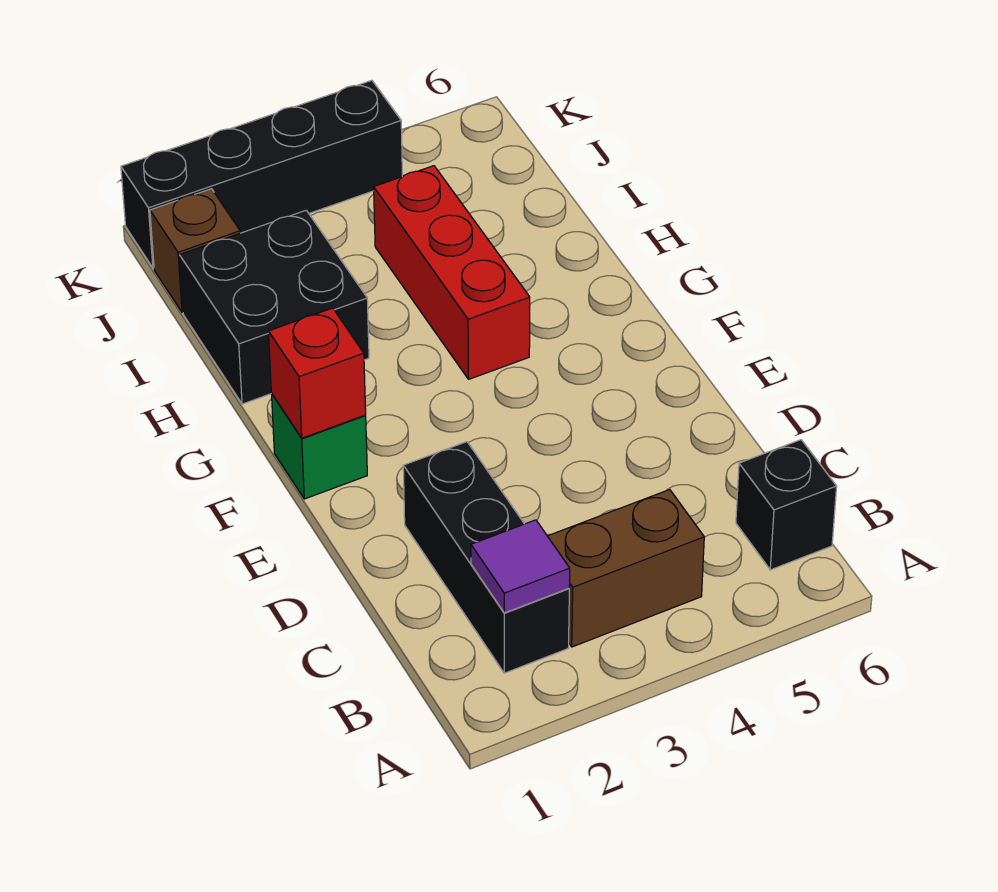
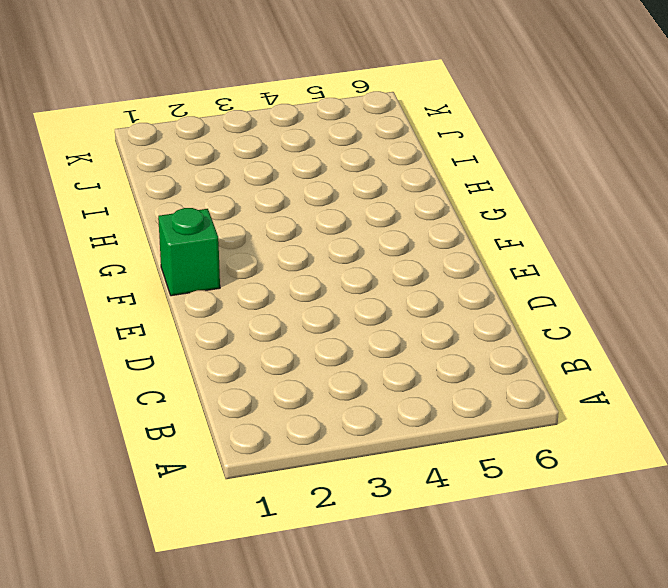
none -> black 1x3 brick [403,442,569,673]
none -> brown 1x2 brick [548,490,704,647]

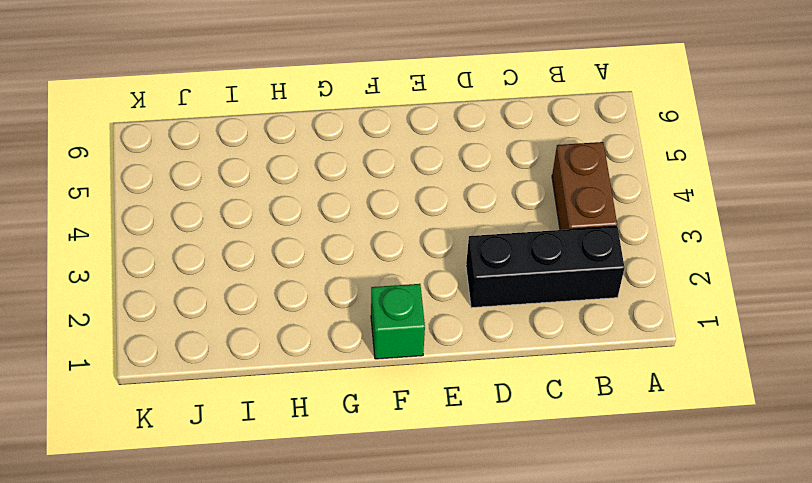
none -> black 1x1 brick [736,440,837,570]
none -> red 1x3 brick [374,166,530,379]

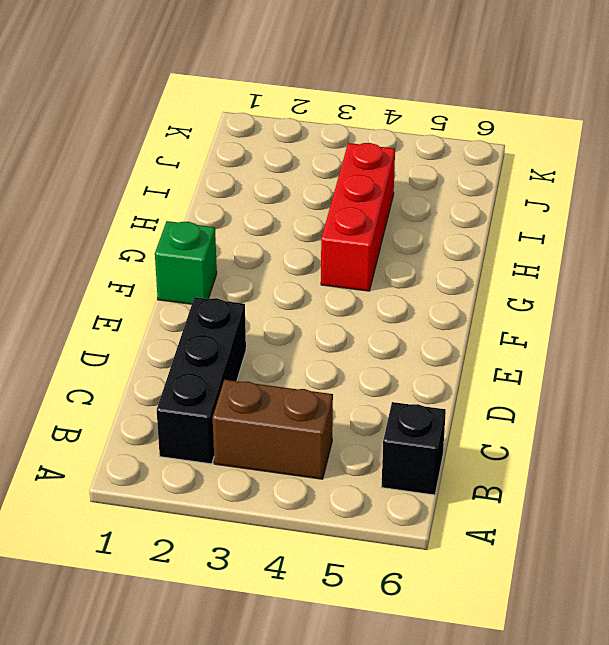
none -> black 2x2 brick [180,210,369,404]
none -> brown 1x1 brick [150,189,240,313]

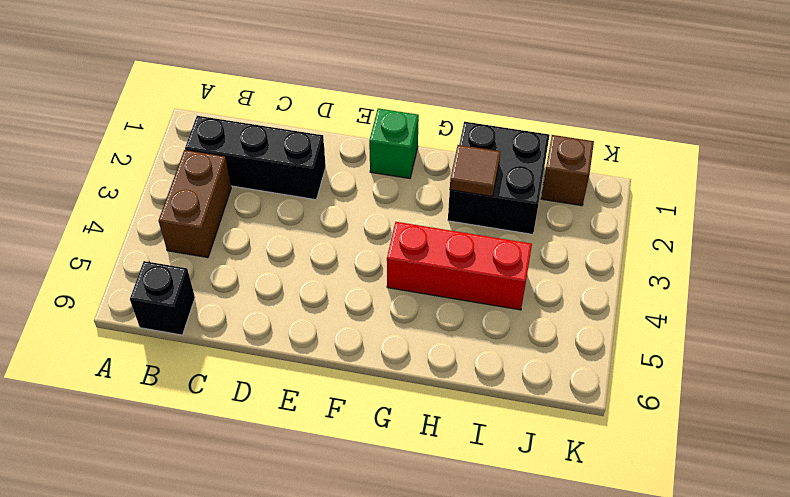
brown 1x1 tile [450,145,500,196] -> none
none -> black 1x4 brick [121,80,402,268]
none -> purple 1x1 tile [471,520,570,613]

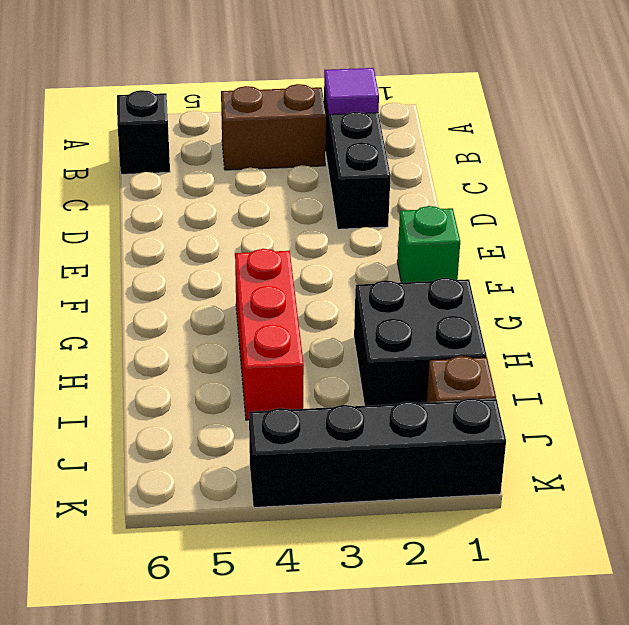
none -> red 1x1 brick [268,308,366,438]

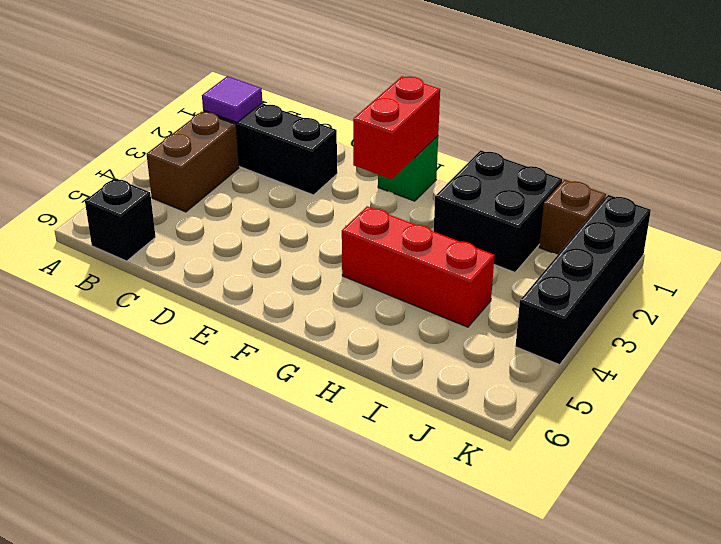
red 1x2 brick [353,76,440,179] -> red 1x1 brick [268,308,366,438]

